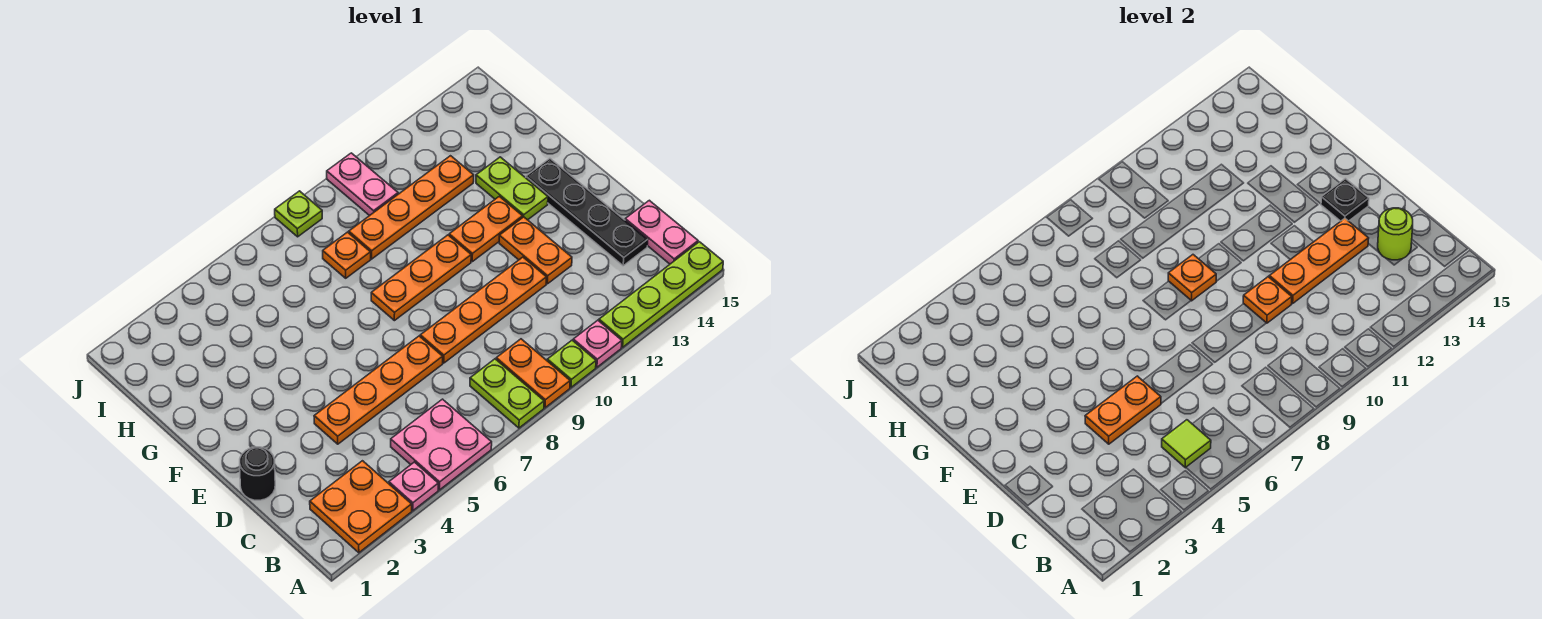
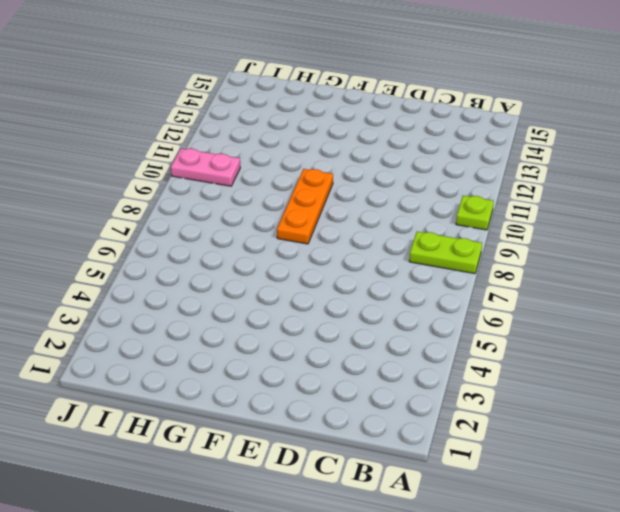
none -> orange 2x2 plate [310,461,412,553]
none -> pink 1x1 plate [389,462,438,511]
none -> pink 2x2 plate [391,399,492,490]

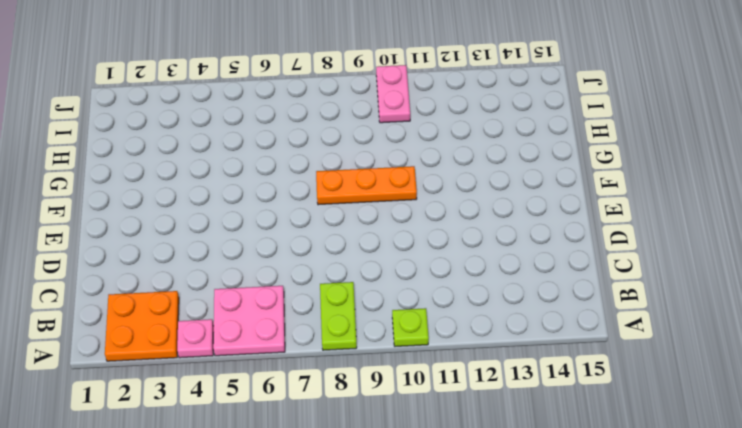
none -> orange 1x2 plate [496,339,570,408]
none -> pink 1x1 plate [573,320,622,367]
none -> lime 1x4 plate [599,242,723,347]

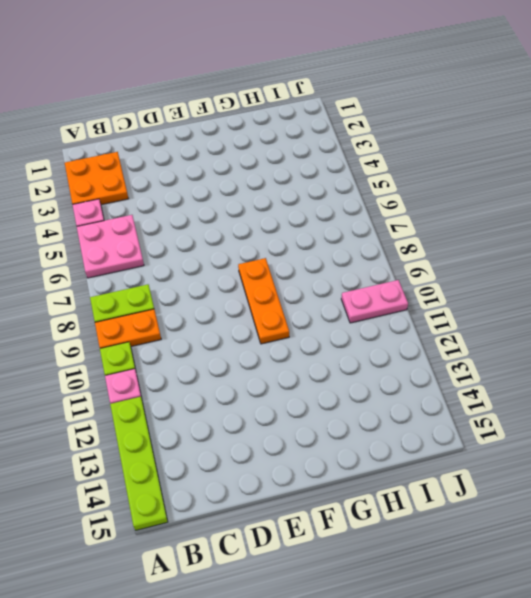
none -> pink 1x2 plate [625,200,698,264]
none -> black 1x4 plate [526,158,648,266]
none -> black 1x1 round brick [240,447,275,500]

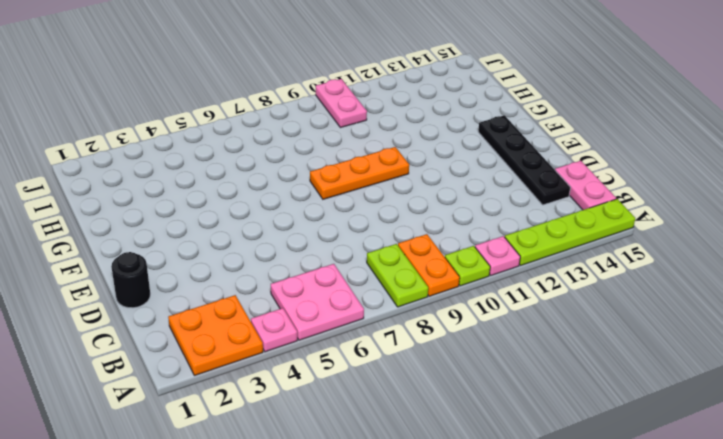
none -> orange 1x4 plate [314,336,443,444]
none -> orange 1x4 plate [420,257,546,363]
none -> orange 1x2 plate [499,217,572,284]

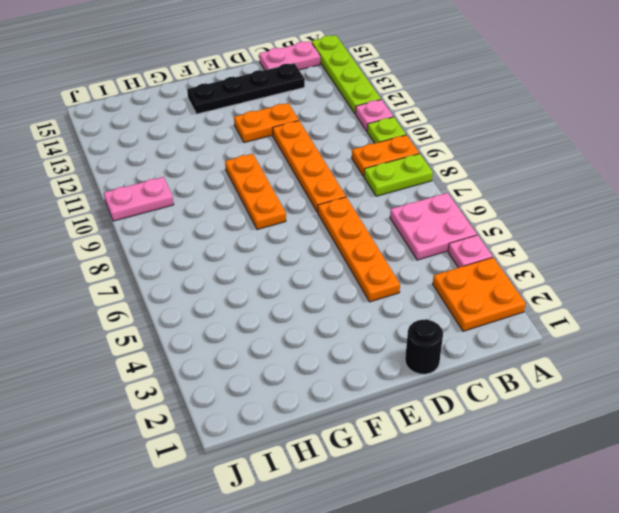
none -> orange 1x2 plate [449,196,523,262]
none -> lime 1x2 plate [476,157,548,220]
none -> orange 1x1 plate [323,232,371,278]

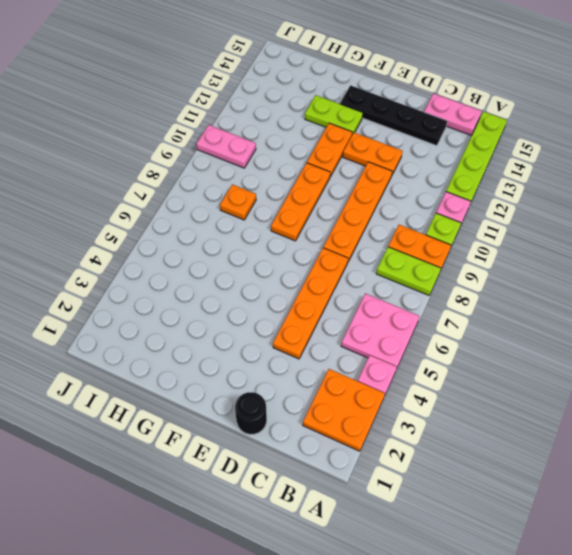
none -> orange 1x4 plate [349,156,474,259]
none -> lime 1x1 plate [275,191,322,237]
none -> lime 1x1 tile [1162,420,1211,468]

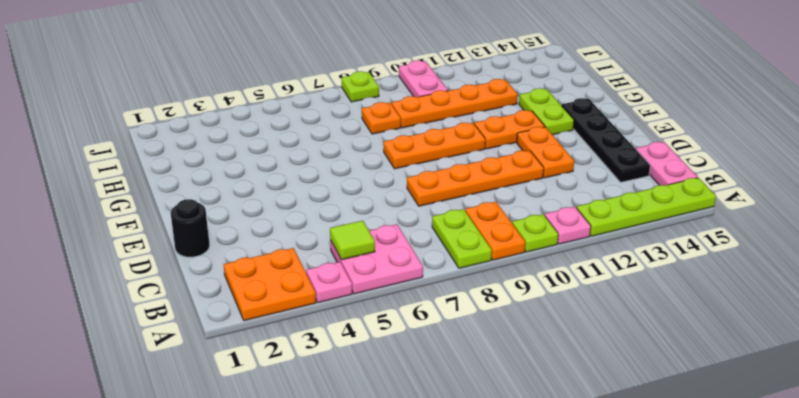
none -> orange 1x4 plate [314,336,443,444]
none -> lime 1x1 round brick [1378,208,1413,260]
none -> orange 1x2 plate [1085,376,1161,444]

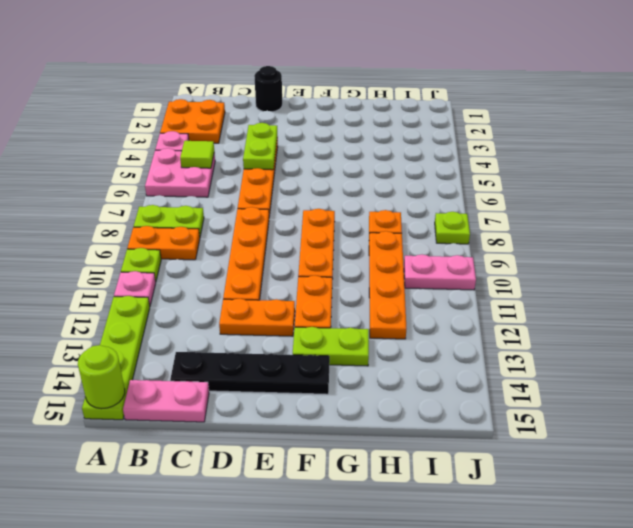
lime 1x1 round brick [78,345,125,409] -> lime 1x1 round brick moved to [1378,208,1413,260]
lime 1x2 plate [243,123,277,170] -> orange 1x2 plate [1085,376,1161,444]
none -> orange 1x1 plate [1243,277,1292,323]
none -> orange 1x3 plate [1269,218,1369,303]
none -> black 1x1 plate [1321,179,1369,221]

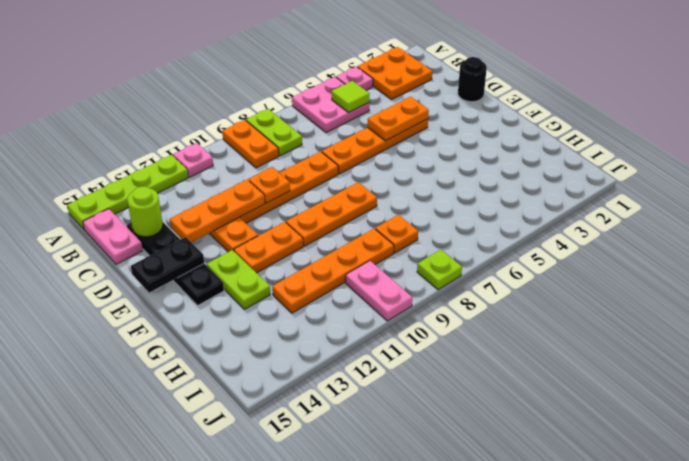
black 1x2 plate [131,237,204,293] -> black 1x1 plate [1321,179,1369,221]
none -> lime 1x1 plate [547,340,596,387]
none -> orange 1x1 plate [1168,255,1216,301]

